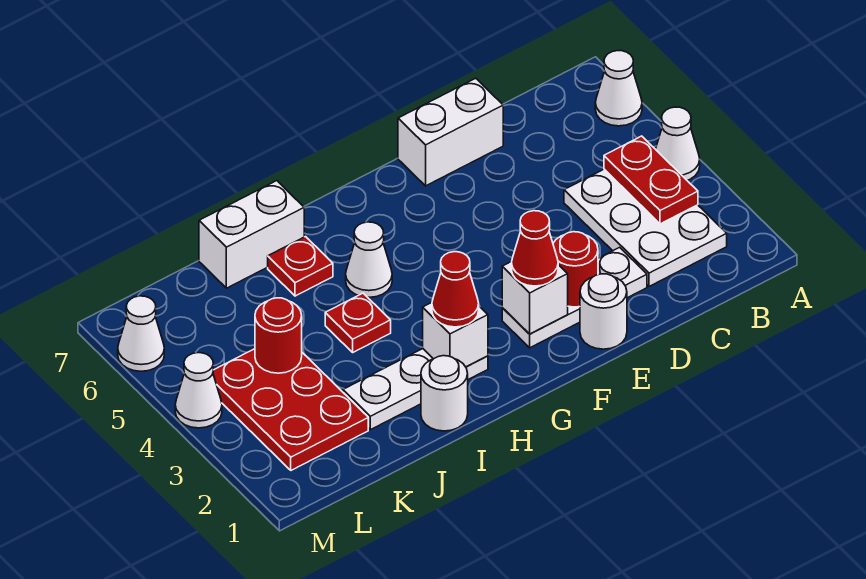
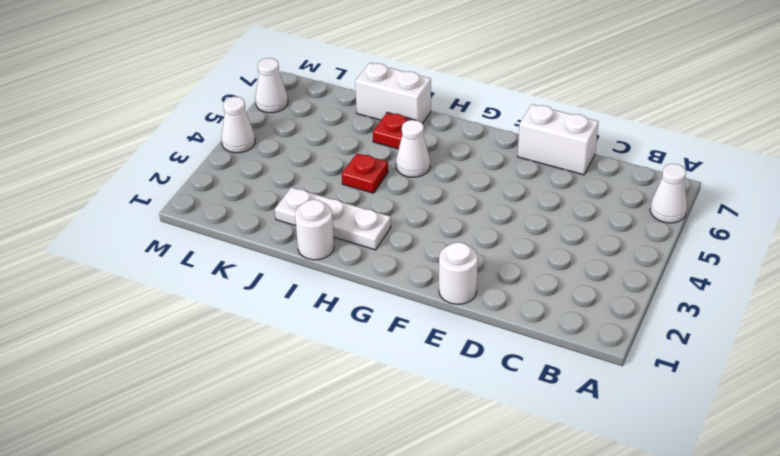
none -> white 1x1 cone [656,107,700,180]
none -> white 2x3 plate [564,169,727,286]
none -> white 1x3 plate [502,247,647,348]

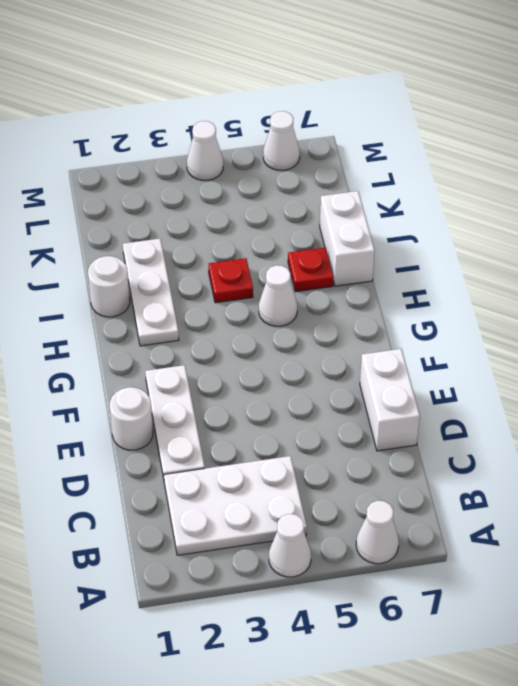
none -> red 2x3 plate [213,349,368,470]
none -> red 1x2 plate [604,136,698,224]
none -> red 1x1 round brick [553,232,598,307]

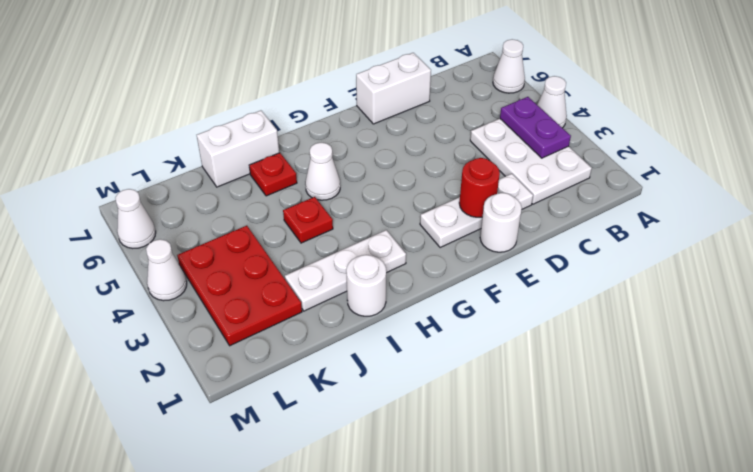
purple 1x2 plate [500,97,571,158] -> red 1x2 plate [604,136,698,224]
none -> white 1x1 brick [502,261,568,334]
none -> white 1x1 brick [423,303,488,367]
none -> red 1x1 round brick [255,298,302,373]

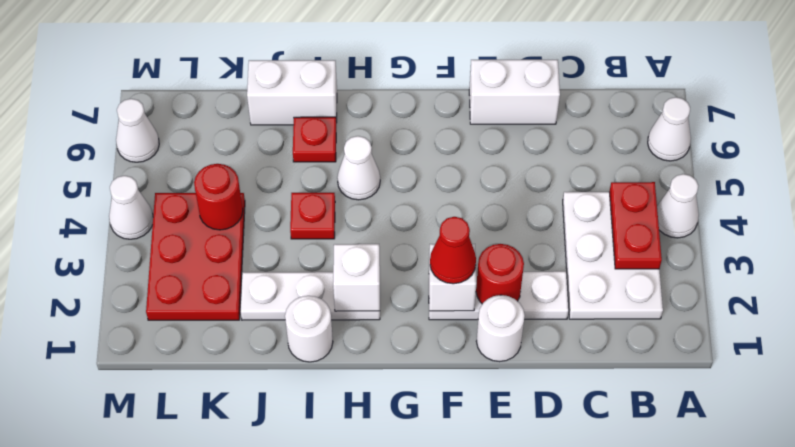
none -> red 1x1 cone [432,252,479,327]

